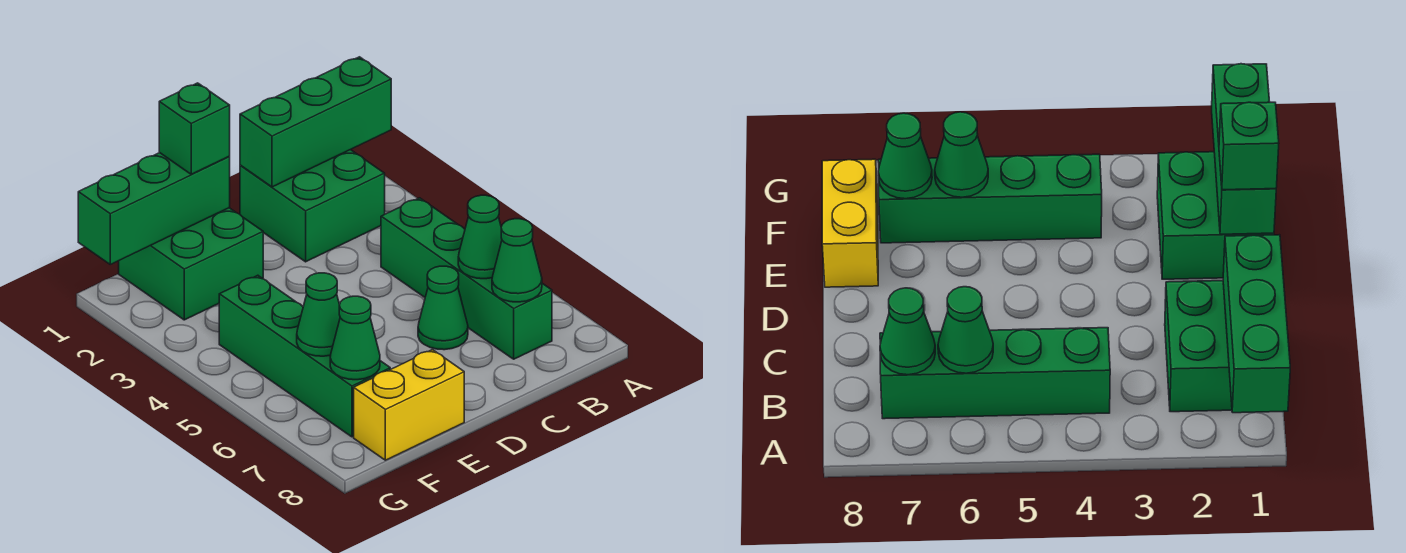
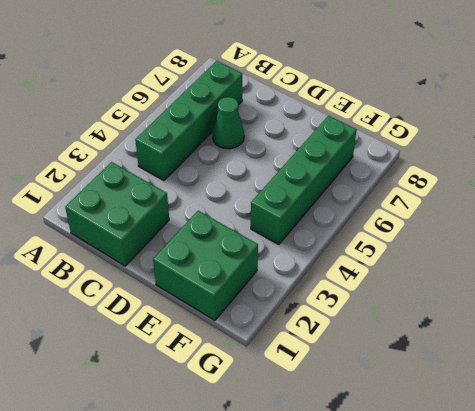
none -> yellow 1x2 brick [354,350,464,460]
none -> green 1x3 brick [240,57,391,187]
none -> green 1x1 cone [458,195,502,279]

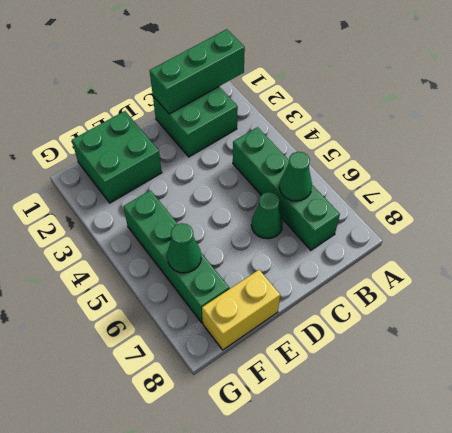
none -> green 1x1 cone [492,219,542,302]
none -> green 1x3 brick [78,153,230,264]
none -> green 1x1 cone [330,296,380,380]

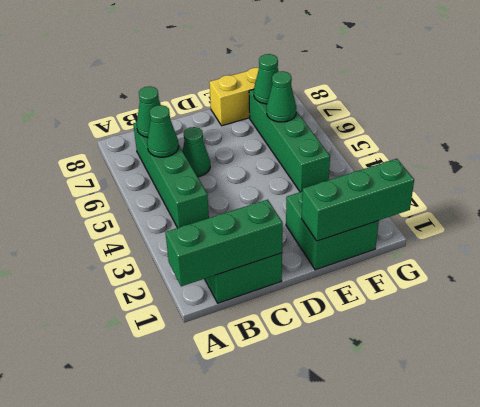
none -> green 1x1 brick [159,83,230,174]

